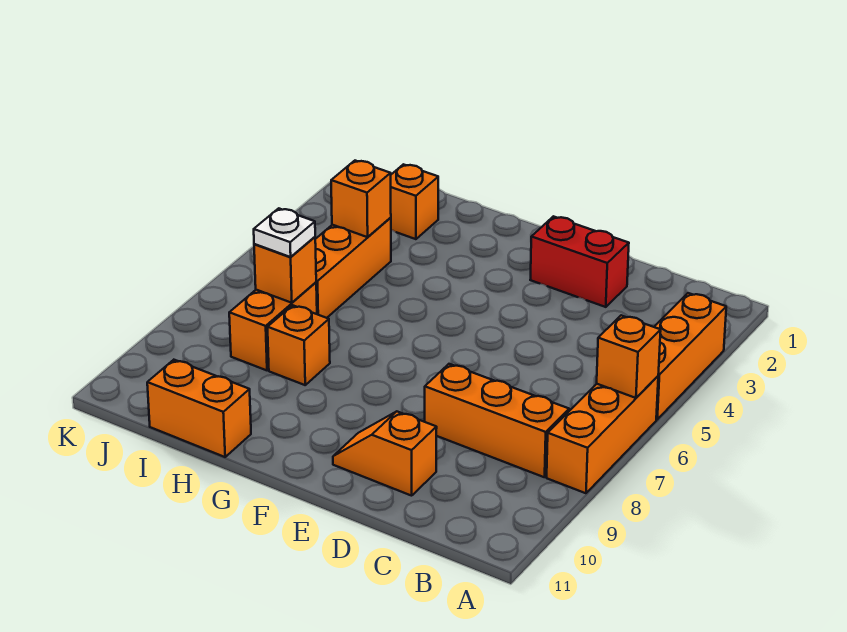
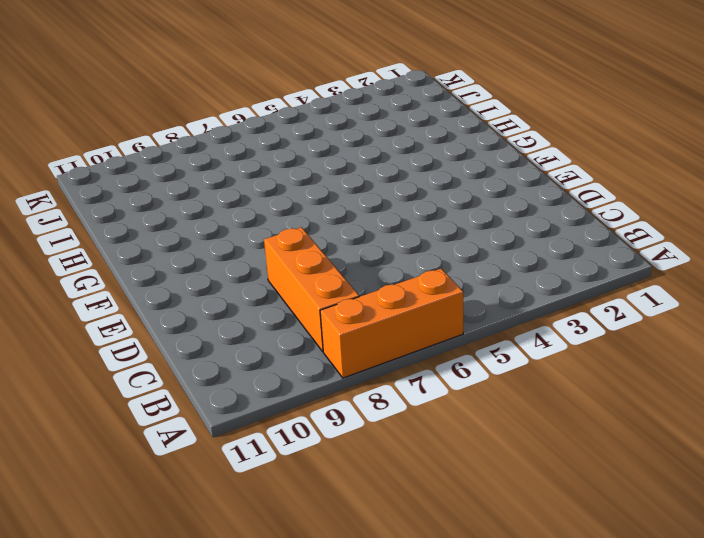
none -> orange 1x3 brick [654,293,726,419]
none -> red 1x2 brick [530,216,629,307]
none -> orange 1x2 slope [333,412,437,496]

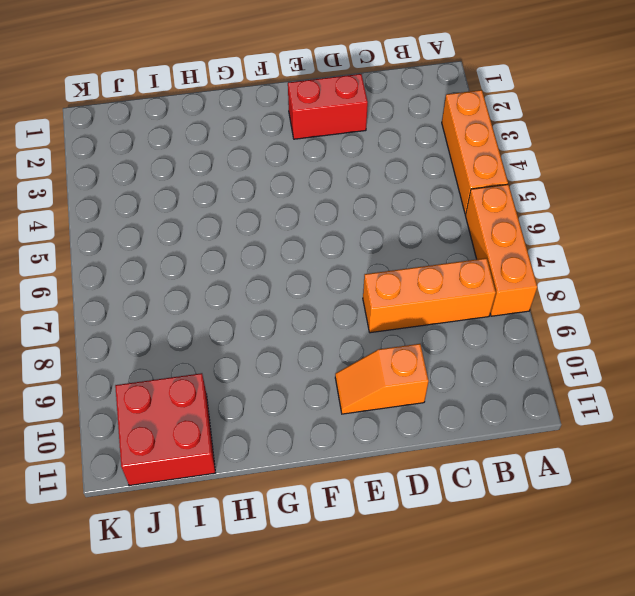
red 2x2 brick [115,373,215,486] -> orange 1x2 brick [147,360,251,457]
none -> orange 1x1 brick [268,305,330,385]
none -> orange 1x1 brick [391,164,438,239]
none -> orange 1x3 brick [315,218,391,318]

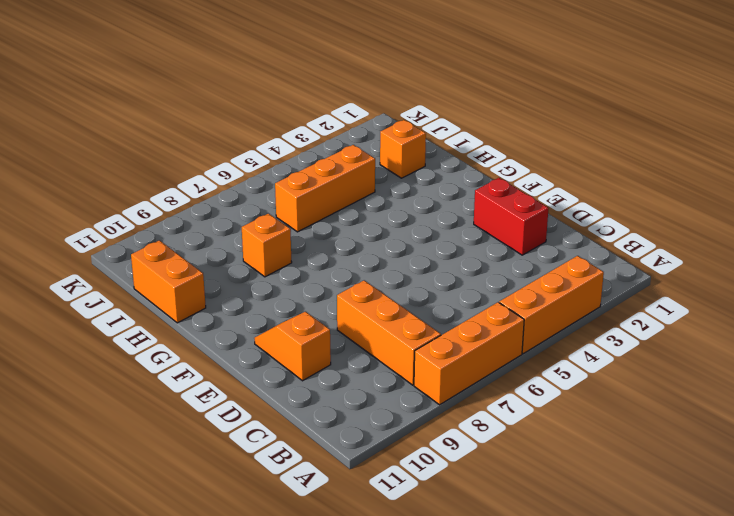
none -> orange 1x2 brick [229,282,317,370]
none -> orange 1x1 brick [597,315,661,398]
none -> orange 1x1 brick [331,161,391,237]

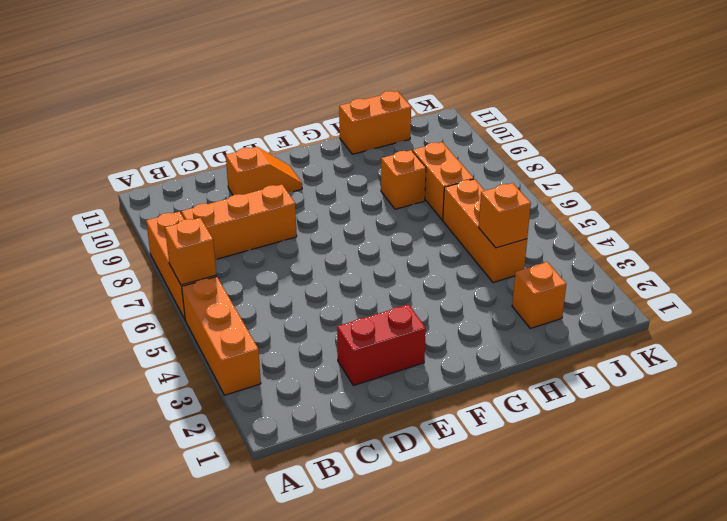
none -> orange 1x1 brick [254,237,316,303]
none -> white 1x1 plate [254,208,315,257]

